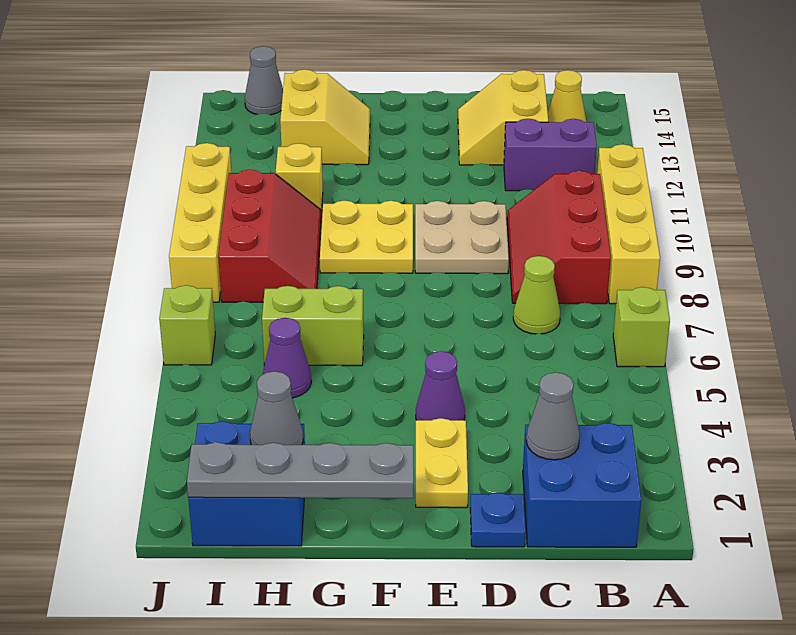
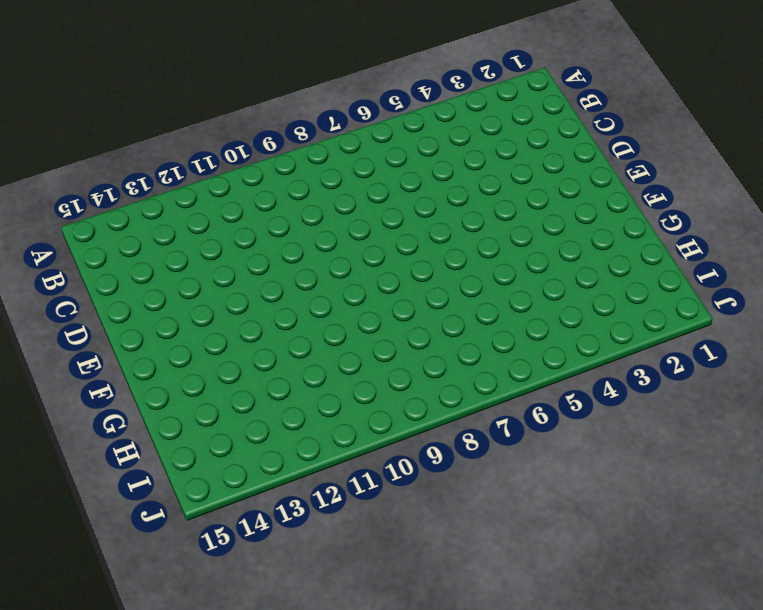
none -> lime 1x1 brick [613,287,670,367]
none -> yellow 1x4 brick [597,144,660,304]
none -> blue 2x2 brick [523,423,641,547]

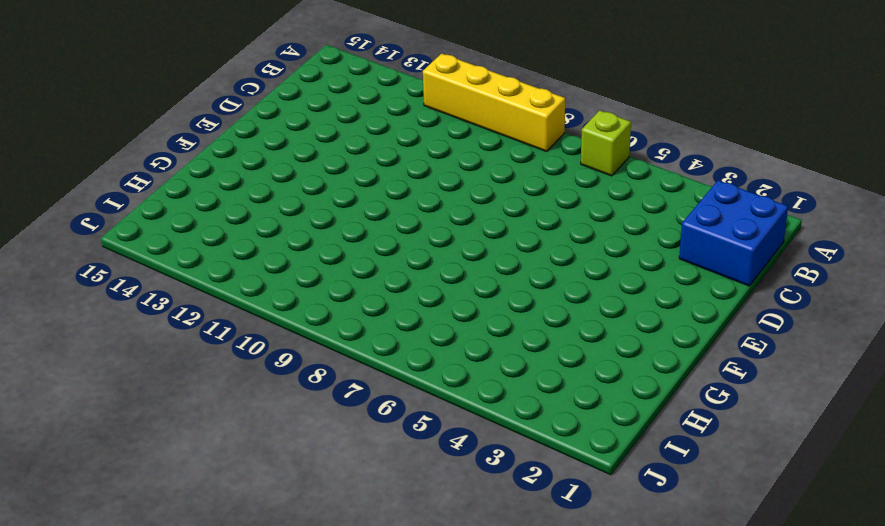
none -> red 2x3 slope [507,171,611,304]
none -> purple 1x2 brick [504,119,597,191]
none -> yellow 1x1 cone [548,70,586,122]

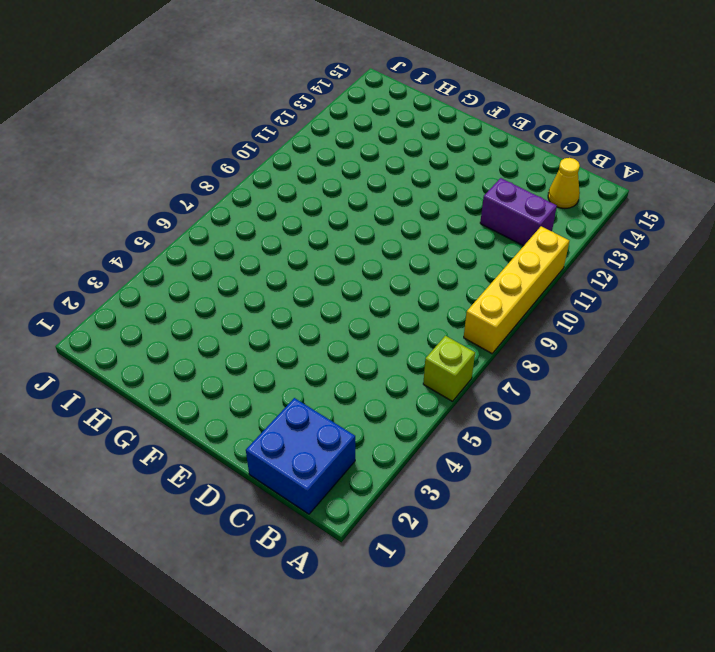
none -> red 2x3 slope [507,171,611,304]
none -> lime 1x1 cone [513,256,560,334]
none -> yellow 2x2 slope [458,70,548,165]

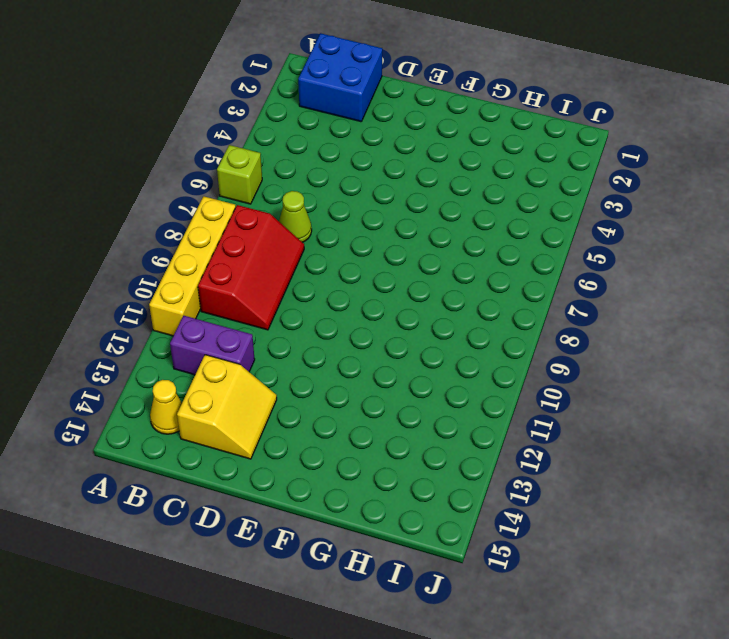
none -> blue 1x1 plate [470,493,526,547]
none -> tan 2x2 plate [415,201,509,274]
none -> yellow 1x2 plate [416,418,468,508]

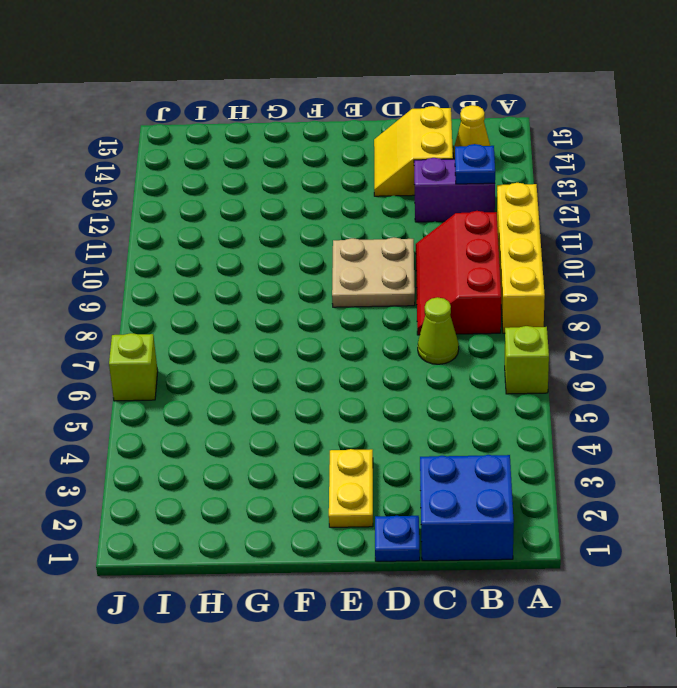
blue 1x1 plate [455,144,495,184] -> none
none -> purple 1x1 cone [416,352,465,420]
none -> yellow 2x2 plate [320,201,413,273]
none -> lime 1x2 brick [262,286,364,366]

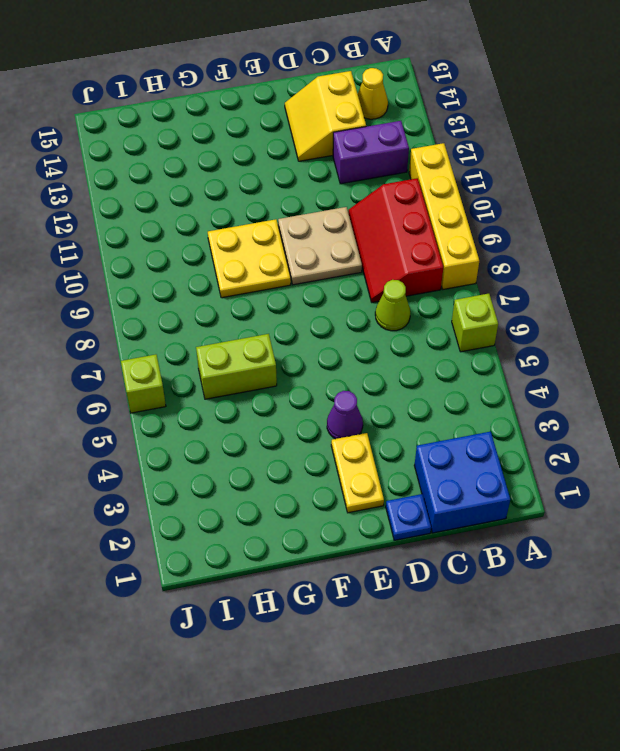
none -> yellow 2x2 slope [280,69,370,165]
none -> blue 2x2 brick [188,421,305,546]
none -> purple 1x1 cone [263,318,311,398]

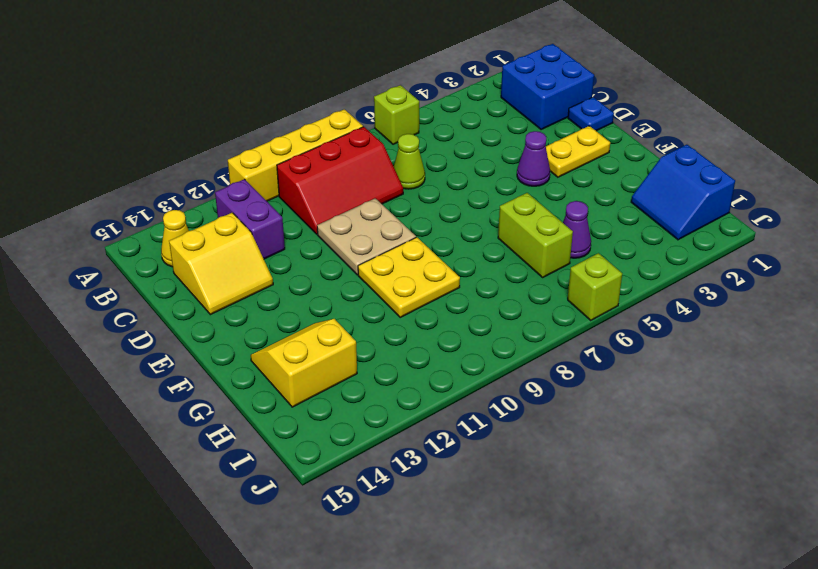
blue 2x2 slope [631,145,735,240] -> blue 2x2 brick [188,421,305,546]
none -> red 2x3 slope [218,170,321,302]
none -> yellow 1x1 brick [276,143,323,213]
none -> grey 1x1 cone [245,46,283,115]

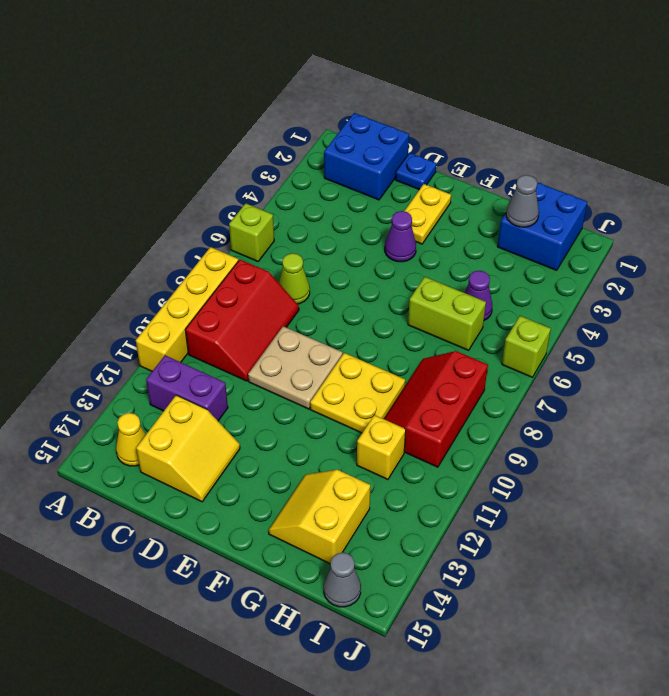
none -> yellow 1x4 brick [169,143,231,302]
none -> grey 1x1 cone [526,372,580,460]
none -> grey 1x4 plate [187,442,414,498]

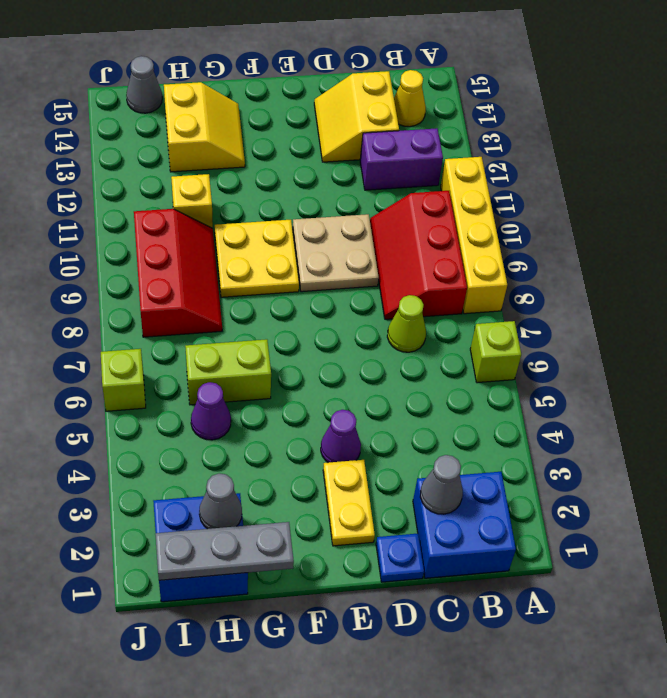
grey 1x3 plate [155,522,294,580] -> grey 1x4 plate [187,442,414,498]
none -> yellow 1x4 brick [169,143,231,302]

